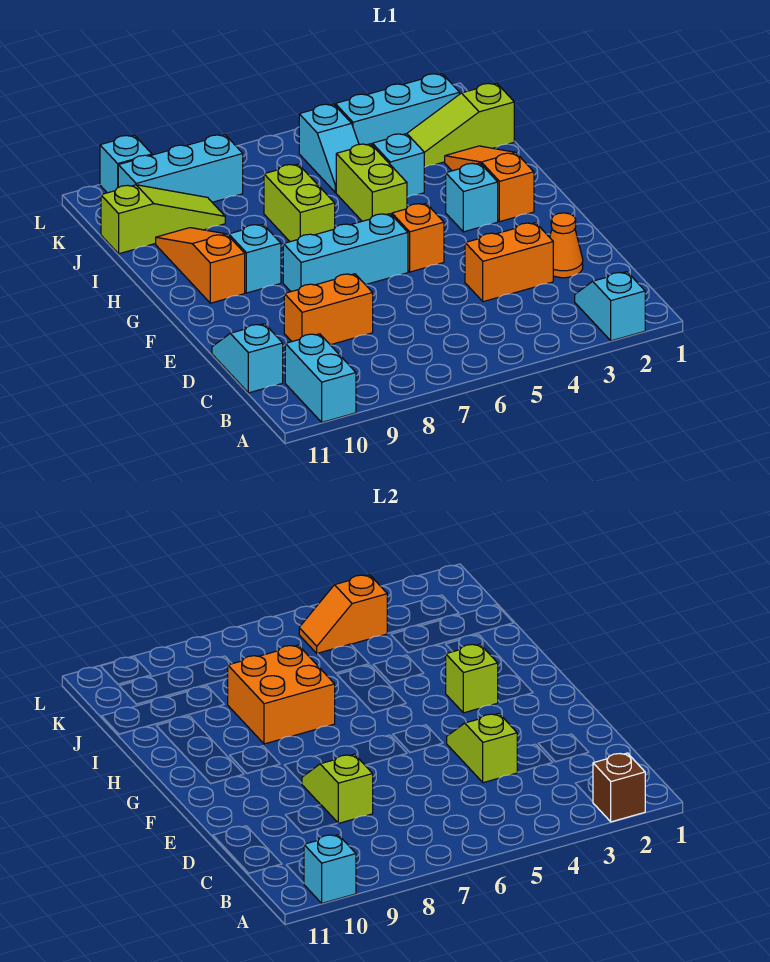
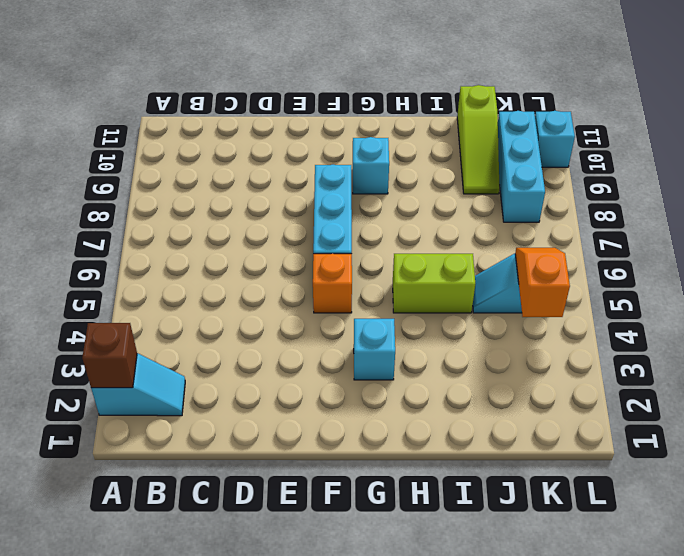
none -> cyan 1x2 brick [285,334,356,422]
none -> cyan 1x2 slope [212,324,283,393]
none -> orange 1x1 cone [550,213,583,278]

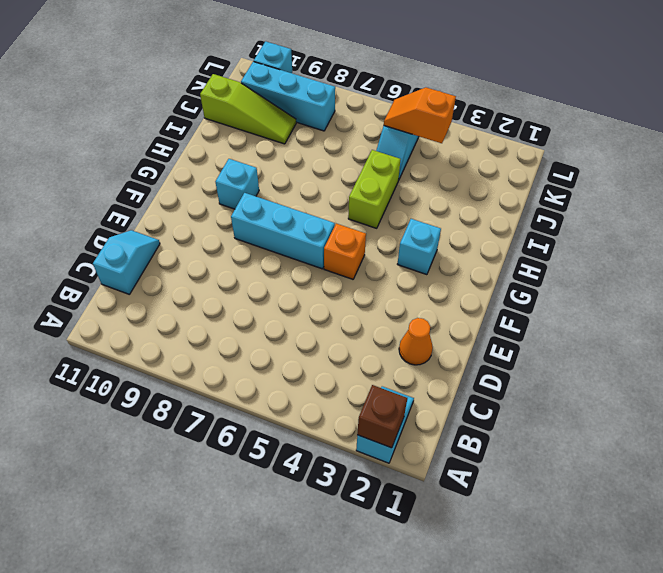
none -> cyan 1x2 brick [285,334,356,422]
none -> orange 1x2 brick [465,223,553,302]
none -> orange 1x2 brick [284,274,373,345]

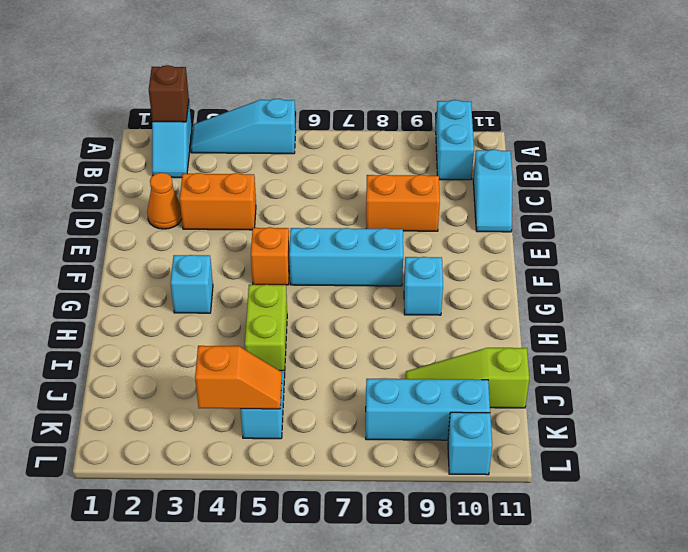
cyan 1x3 slope [191,99,296,154] -> none
none -> orange 1x3 slope [445,146,534,222]
none -> orange 1x3 slope [156,228,245,303]
none -> lime 1x2 brick [264,164,335,242]

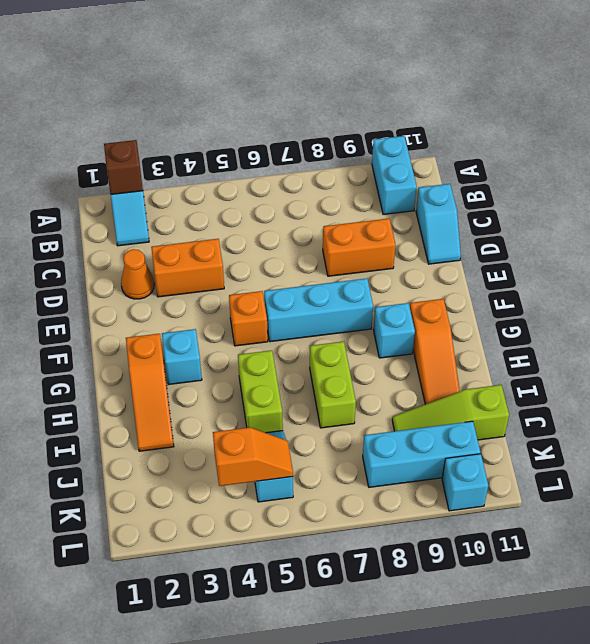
none -> cyan 1x1 brick [372,134,424,197]
none -> lime 1x3 slope [407,83,514,167]
none -> cyan 1x3 brick [335,74,460,145]

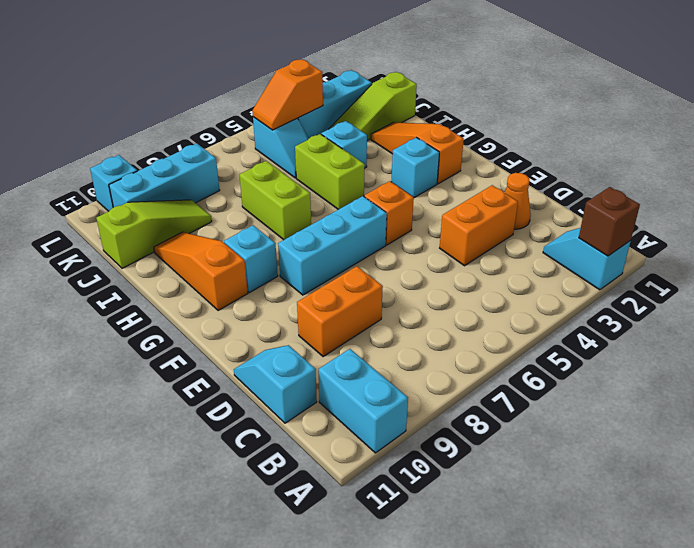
none -> cyan 1x1 brick [304,835,356,903]
none -> lime 1x2 slope [447,714,518,783]
none -> lime 1x2 slope [302,754,373,823]

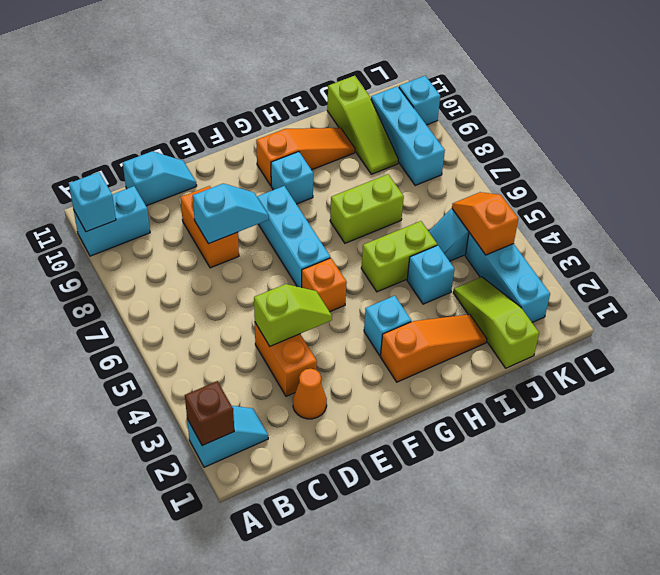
cyan 1x2 slope [193,184,269,244] -> lime 1x2 slope [302,754,373,823]
none -> lime 1x1 brick [446,644,498,713]
none -> orange 2x2 brick [228,645,335,744]

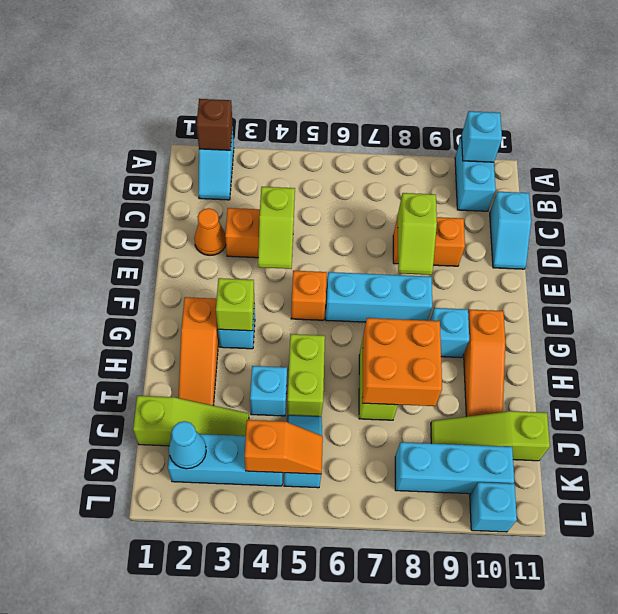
cyan 1x1 cone [169,421,206,469] -> none

